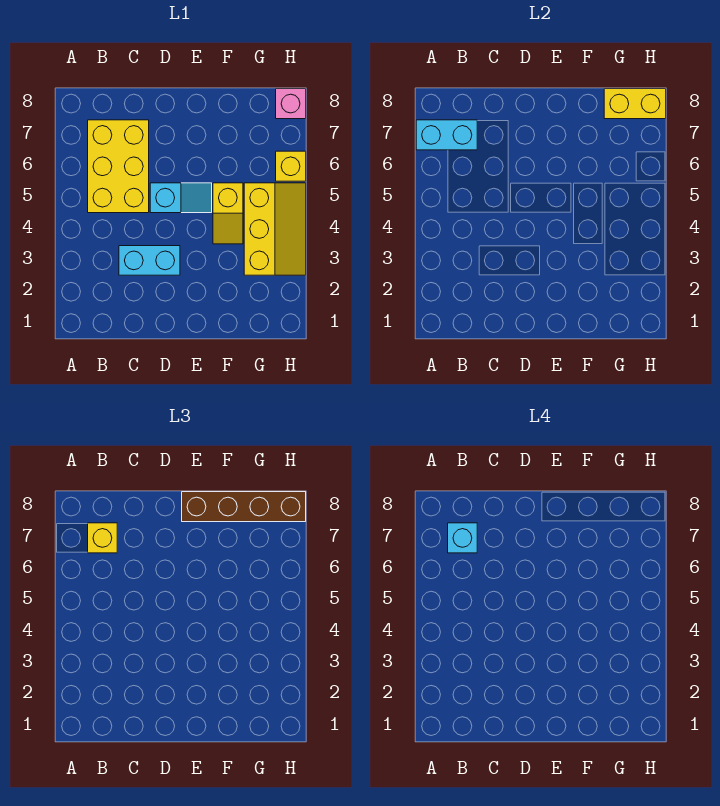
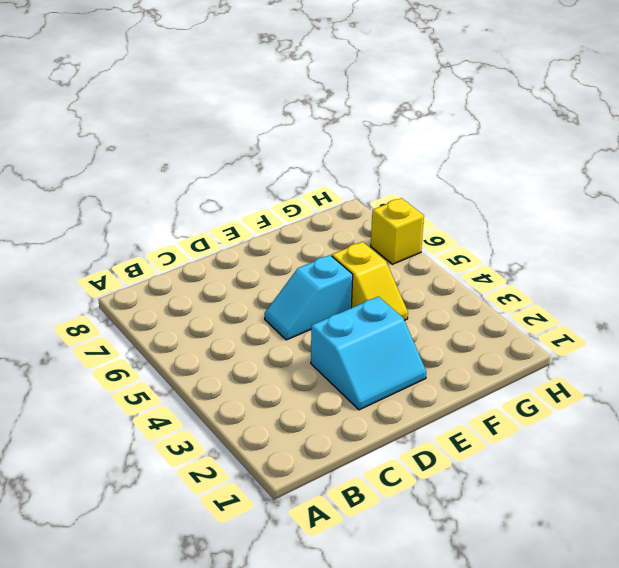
cyan 2x2 slope [311,297,426,410] -> cyan 1x2 brick [119,246,180,275]
cyan 1x2 slope [265,255,353,340] -> cyan 1x2 slope turned to [150,183,212,213]
none -> yellow 2x3 brick [88,120,149,213]
none -> yellow 2x3 slope [244,183,306,275]
none -> pink 1x1 brick [276,89,306,119]

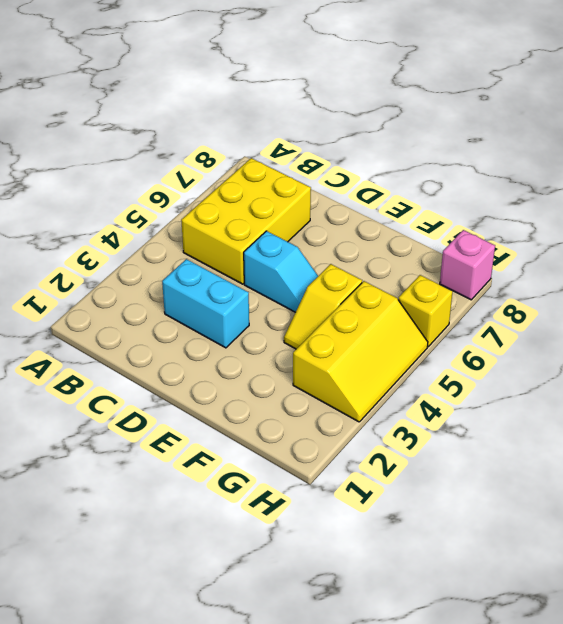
none -> cyan 1x2 brick [416,120,477,150]
none -> yellow 1x2 brick [604,89,666,119]
none -> yellow 1x1 brick [88,523,117,553]

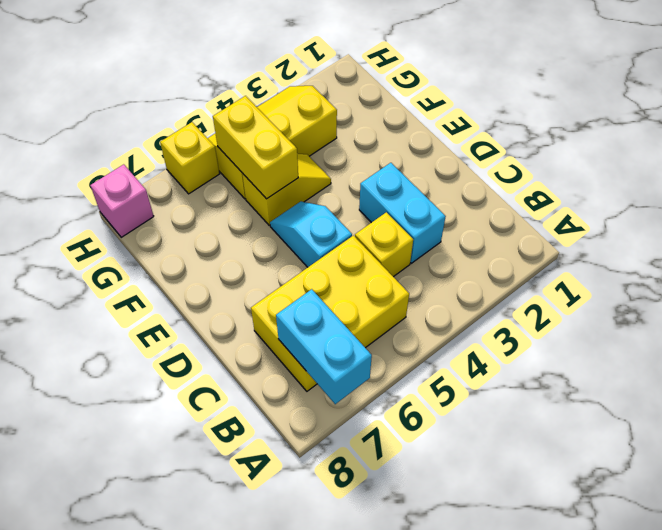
yellow 1x1 brick [355,212,413,277] -> yellow 1x1 brick moved to [88,523,117,553]
yellow 1x2 brick [213,96,298,199] -> yellow 1x2 brick moved to [604,89,666,119]
none -> brown 1x4 brick [182,492,306,522]
none -> cyan 1x1 brick [448,523,477,553]

